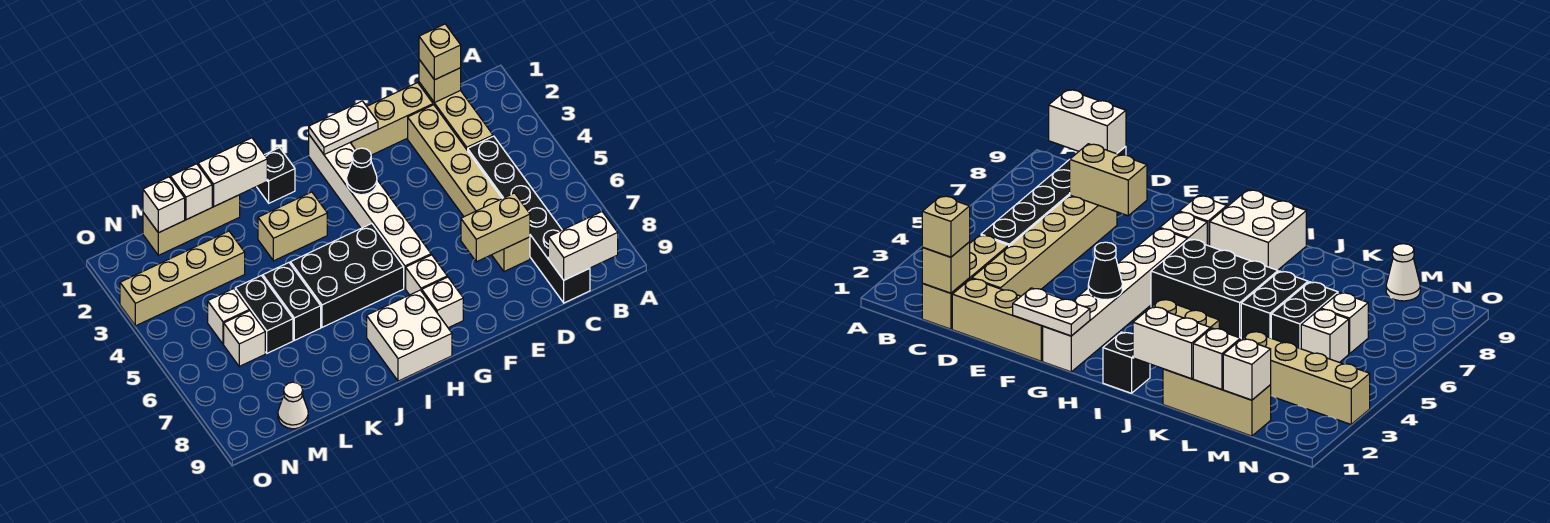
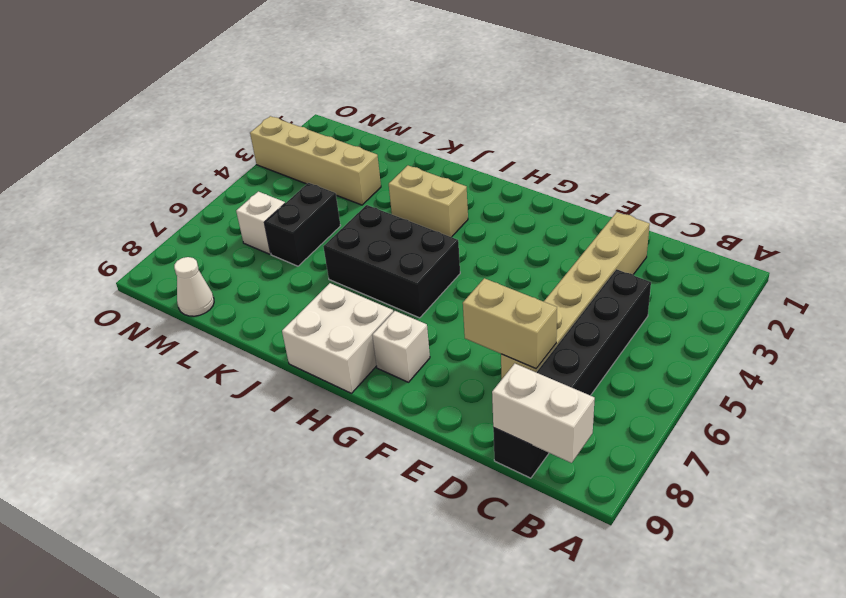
none -> tan 1x3 brick [419,82,493,151]
none -> tan 1x3 brick [350,83,433,155]
none -> white 1x6 brick [309,135,431,288]

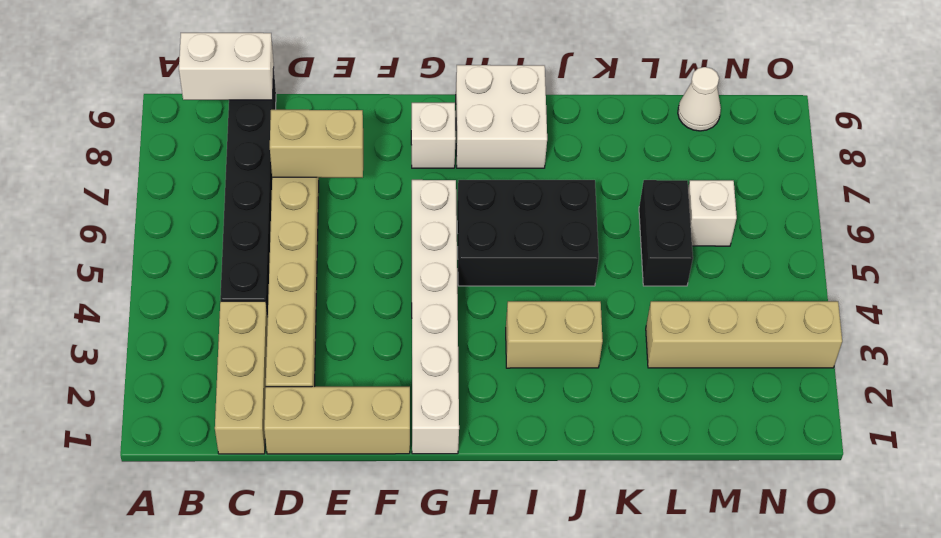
none -> white 1x1 brick [406,255,447,295]
none -> black 1x1 brick [257,148,295,203]
none -> tan 1x3 brick [143,195,240,255]

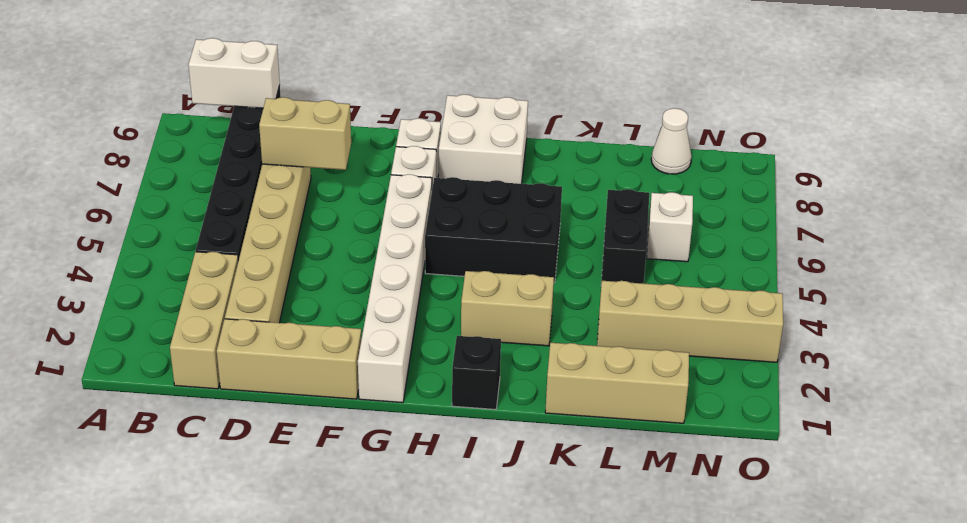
none -> black 1x2 brick [263,263,321,340]
none -> white 1x1 brick [208,289,249,344]
none -> tan 1x1 brick [419,60,461,103]

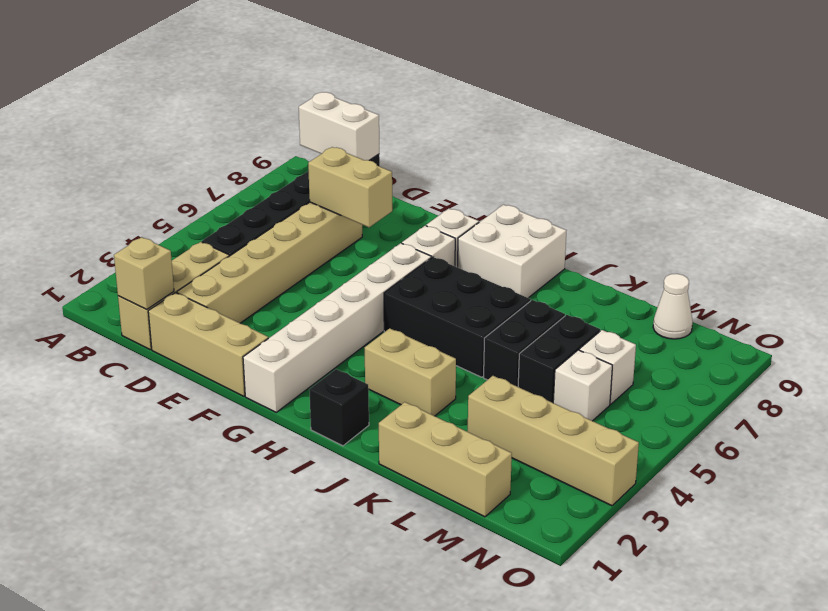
none -> white 1x2 plate [309,101,378,155]
none -> black 1x1 cone [347,148,377,195]
none -> white 1x2 brick [198,138,267,206]

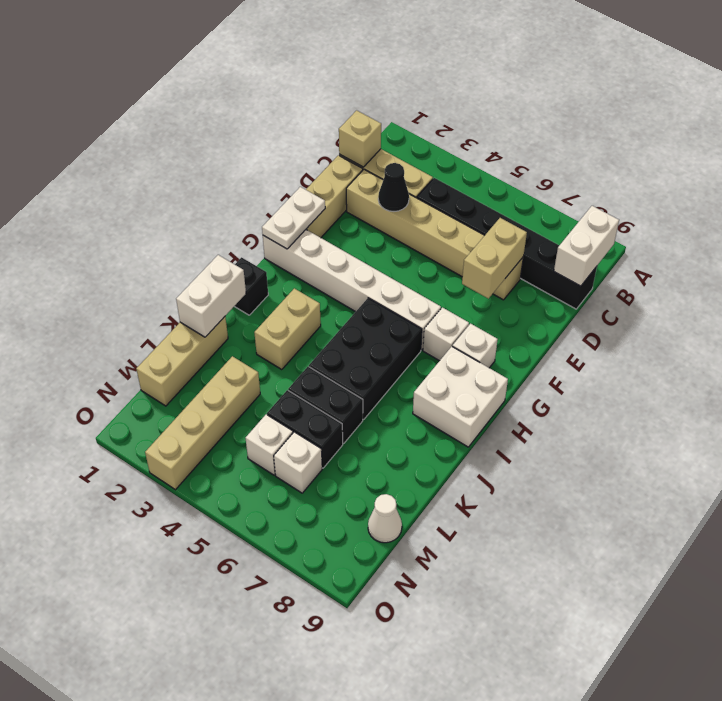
black 1x1 cone [378,163,409,211] -> black 1x1 cone moved to [347,148,377,195]
none -> white 1x1 brick [171,164,212,220]
none -> white 1x1 brick [143,177,185,233]
none -> tan 1x1 brick [419,24,461,80]

